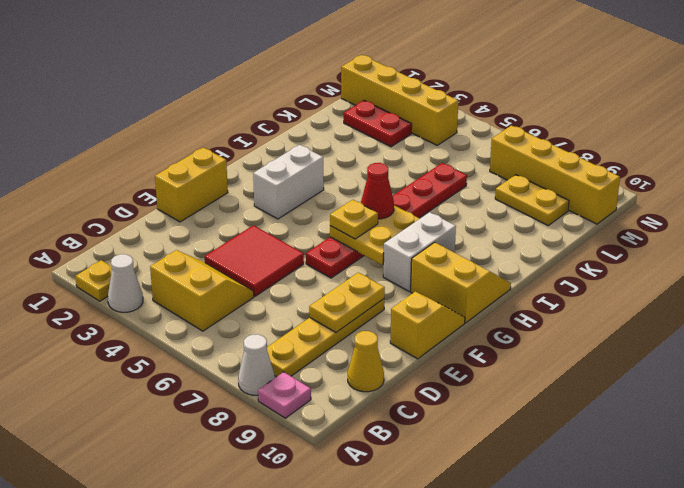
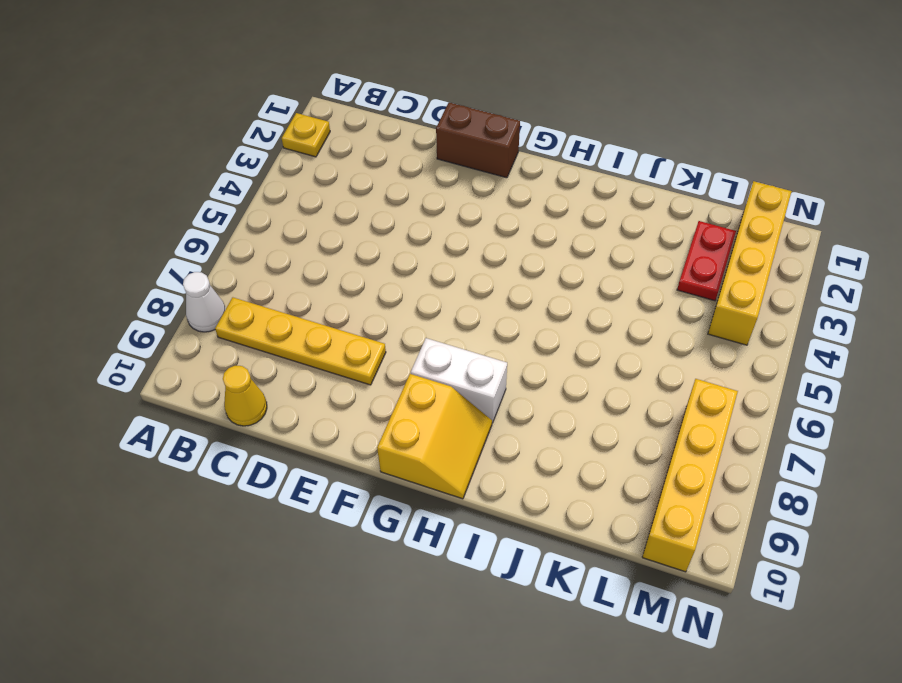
brown 1x2 brick [436,102,520,178] -> yellow 1x2 brick [155,147,228,222]
none -> white 1x1 cone [108,254,143,312]
none -> pink 1x1 plate [258,372,311,418]
none -> yellow 2x2 slope [150,250,254,331]

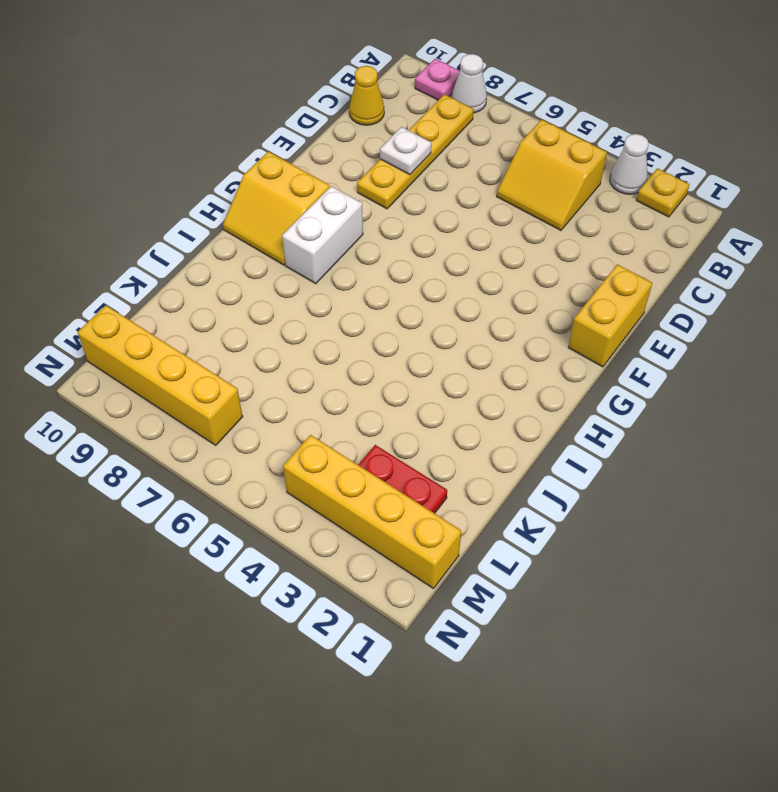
white 1x1 plate [380,127,431,175] -> yellow 1x2 plate [309,273,385,332]
none -> red 2x2 tile [205,225,304,296]
none -> yellow 1x2 slope [390,292,465,359]
none -> red 1x6 plate [306,163,467,278]

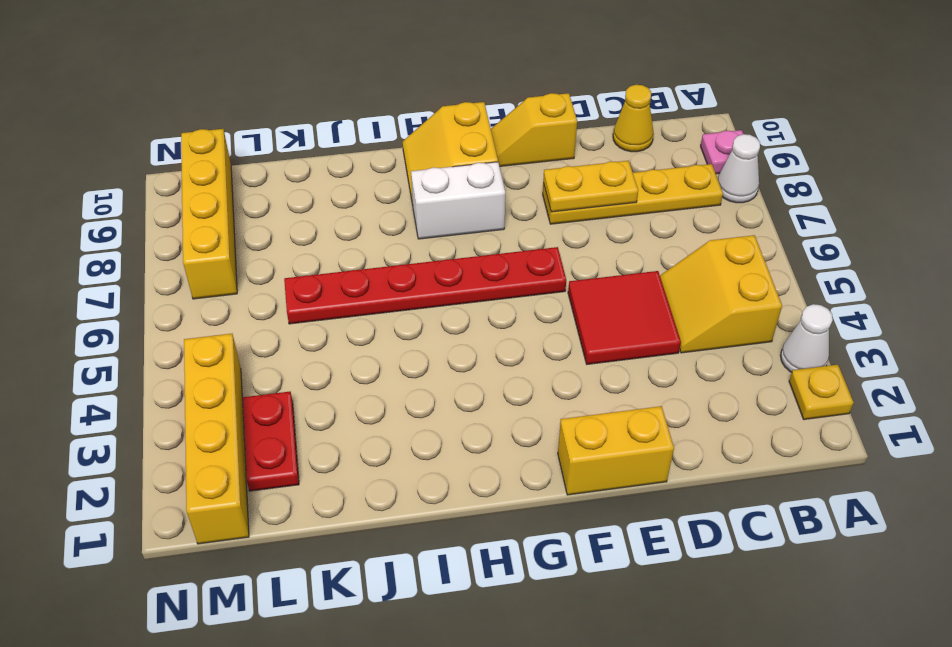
none -> white 1x2 brick [253,145,324,219]
none -> yellow 1x2 plate [495,175,569,225]
none -> yellow 2x2 plate [330,205,420,265]

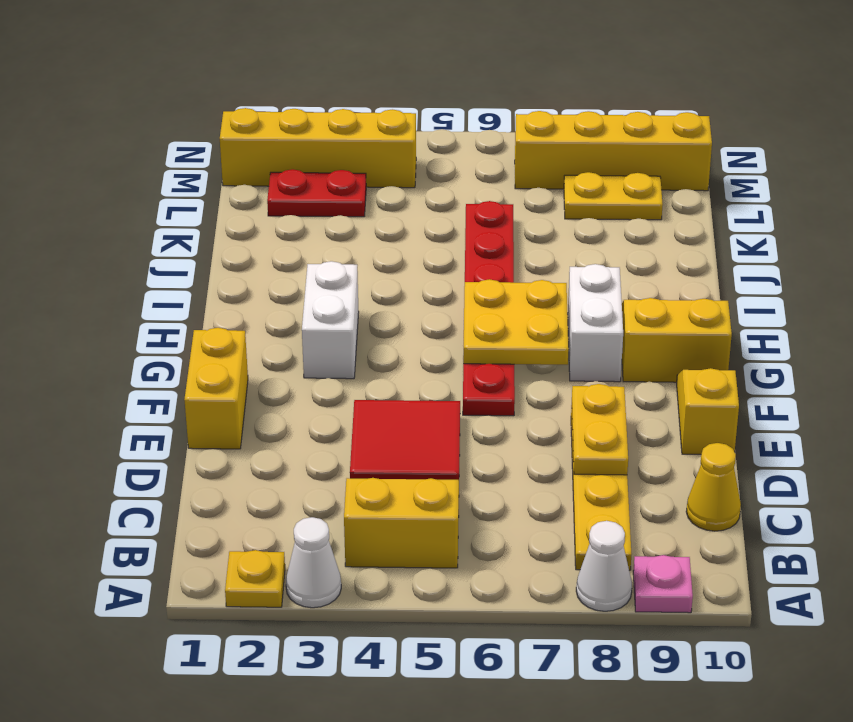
none -> yellow 1x1 plate [330,200,378,239]
none -> red 1x1 cone [361,163,394,219]

